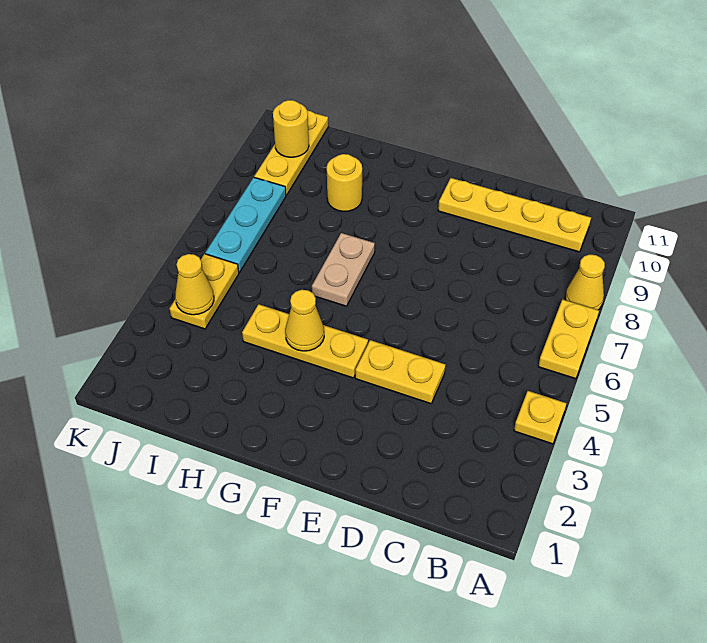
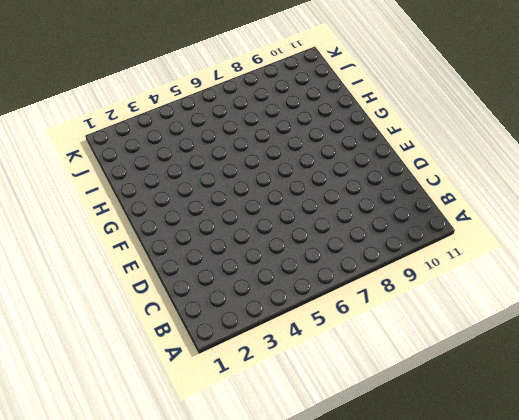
none -> yellow 1x1 plate [514,391,567,444]
none -> yellow 1x2 plate [538,299,599,379]
none -> yellow 1x1 cone [565,254,605,310]

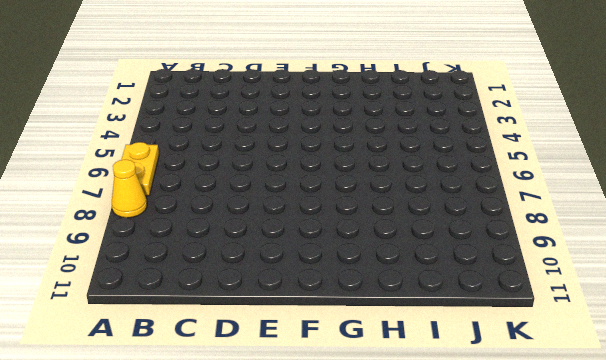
none -> yellow 1x1 plate [514,391,567,444]
none -> yellow 1x4 plate [438,178,591,252]
none -> yellow 1x2 plate [355,340,446,404]

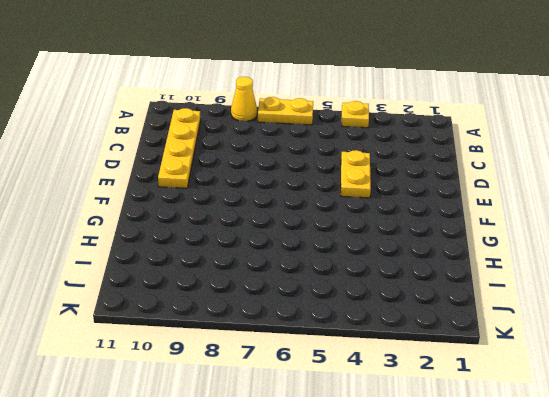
none -> yellow 1x3 plate [242,304,368,378]
none -> tan 1x2 plate [312,233,375,306]
none -> yellow 1x1 round brick [327,154,362,211]

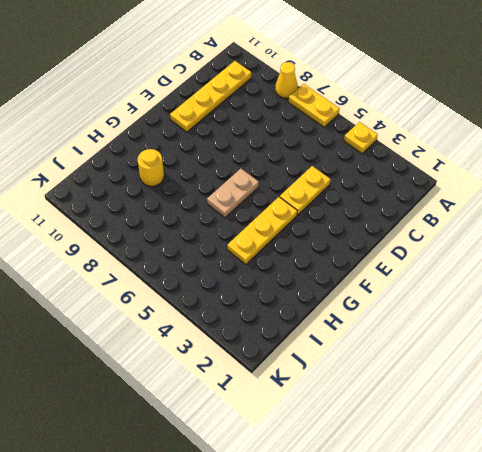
tan 1x2 plate [207,169,259,218] -> tan 1x2 plate turned to [312,233,375,306]
none -> yellow 1x2 plate [170,254,239,329]
none -> cyan 1x3 plate [205,177,286,272]
none -> yellow 1x3 plate [254,111,328,195]

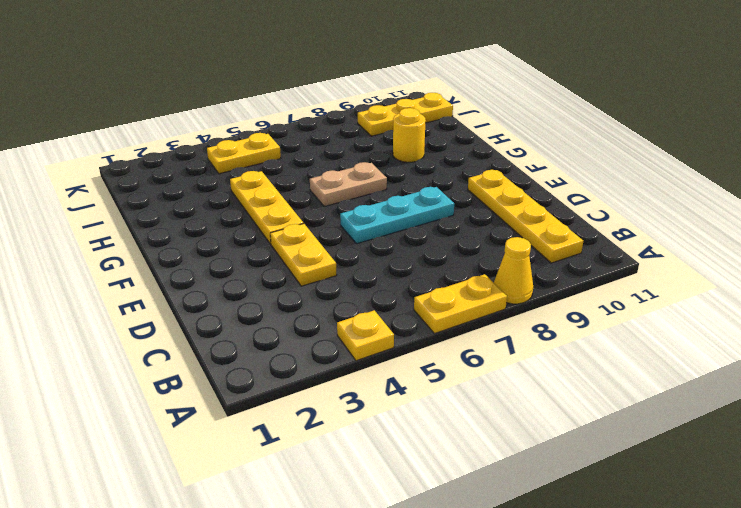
cyan 1x3 plate [340,187,454,244] -> cyan 1x3 plate moved to [205,177,286,272]
none -> yellow 1x1 cone [285,290,324,351]
none -> yellow 1x1 cone [175,254,214,315]
none -> yellow 1x1 round brick [273,100,309,157]

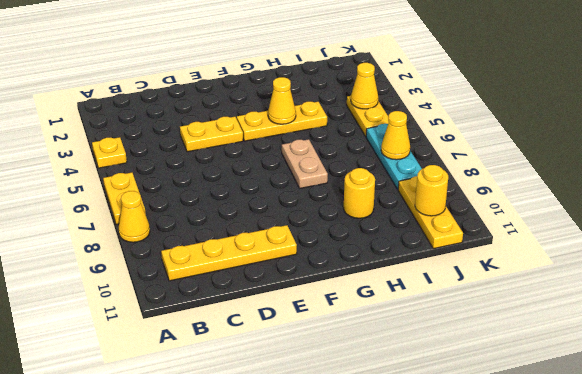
yellow 1x1 cone [381,111,410,160] -> none

